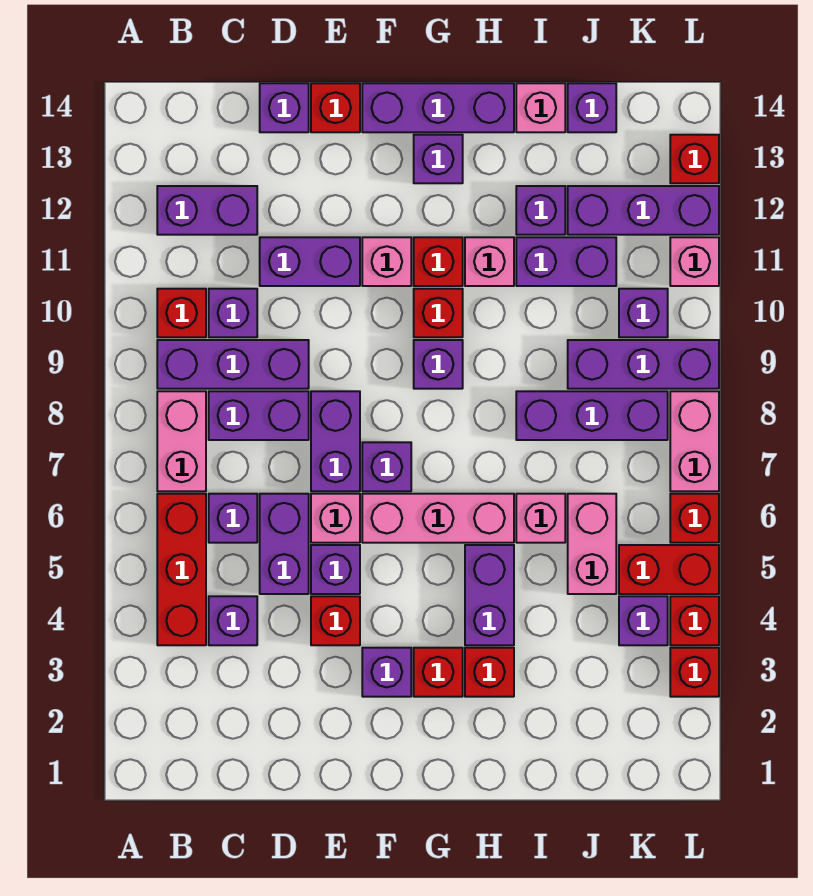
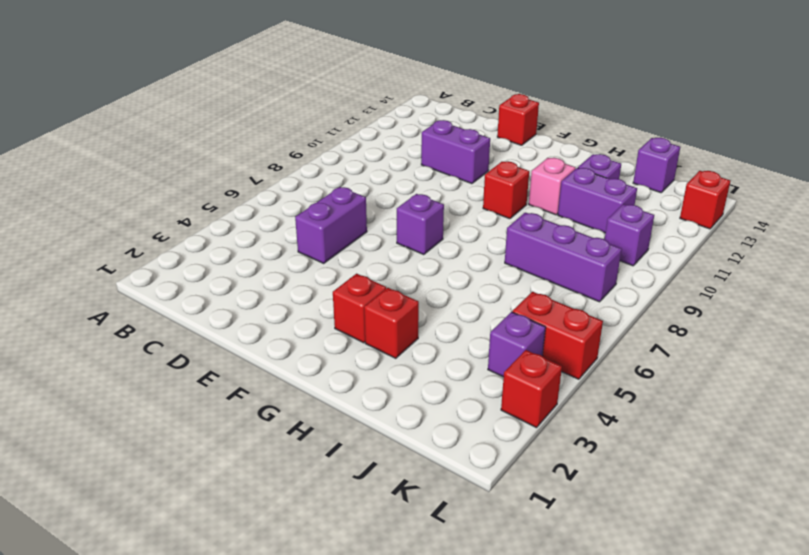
none -> red 1x3 brick [157,494,206,645]
none -> pink 1x2 brick [157,391,206,491]
none -> purple 1x3 brick [157,340,309,389]
none -> red 1x1 brick [157,289,206,337]

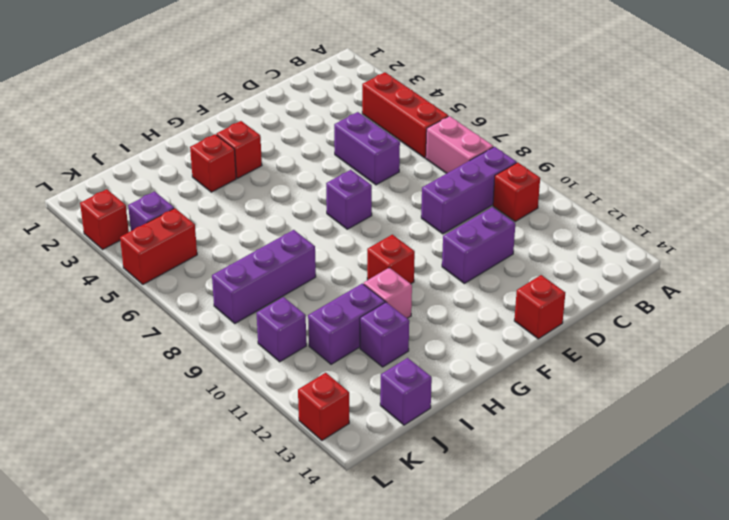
none -> purple 1x2 brick [157,186,257,235]
none -> purple 1x1 brick [209,596,257,645]
none -> purple 1x1 brick [209,494,257,543]
none -> purple 1x2 brick [209,391,309,440]

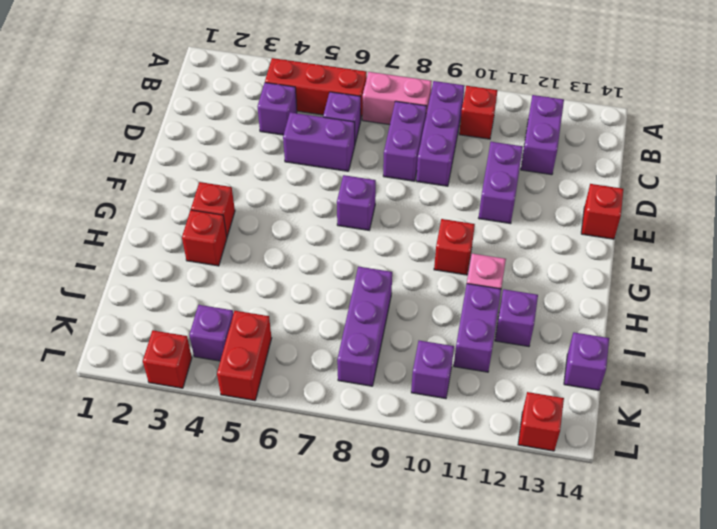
none -> purple 1x1 brick [209,289,257,337]
none -> purple 1x1 brick [260,83,309,132]
none -> red 1x1 brick [311,596,360,645]
none -> purple 1x1 brick [311,545,360,594]

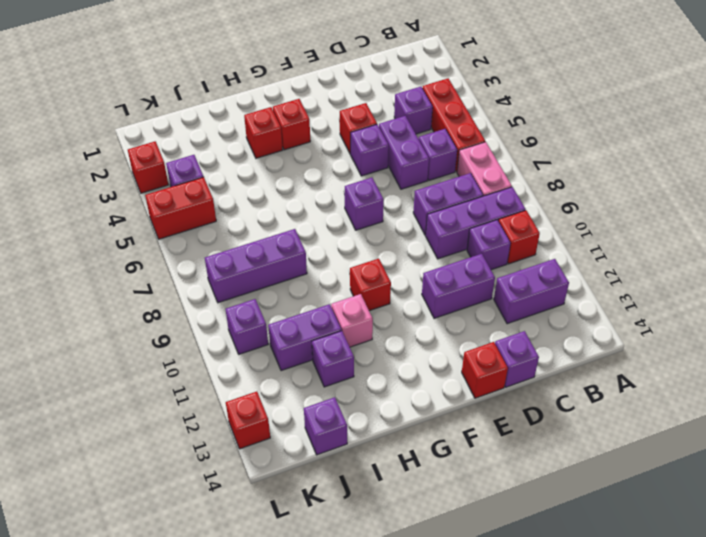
none -> pink 1x1 brick [311,494,360,543]
none -> purple 1x2 brick [311,391,360,491]
none -> purple 1x1 brick [362,648,411,697]
none -> pink 1x3 brick [362,494,514,543]

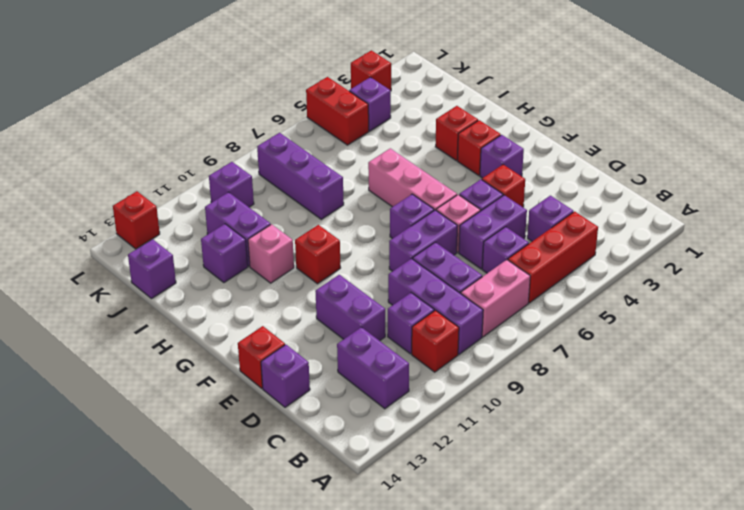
none -> pink 1x1 brick [362,237,411,286]
none -> purple 1x3 brick [362,83,514,132]
none -> purple 1x1 brick [414,340,463,389]
none -> red 1x1 brick [414,237,463,286]

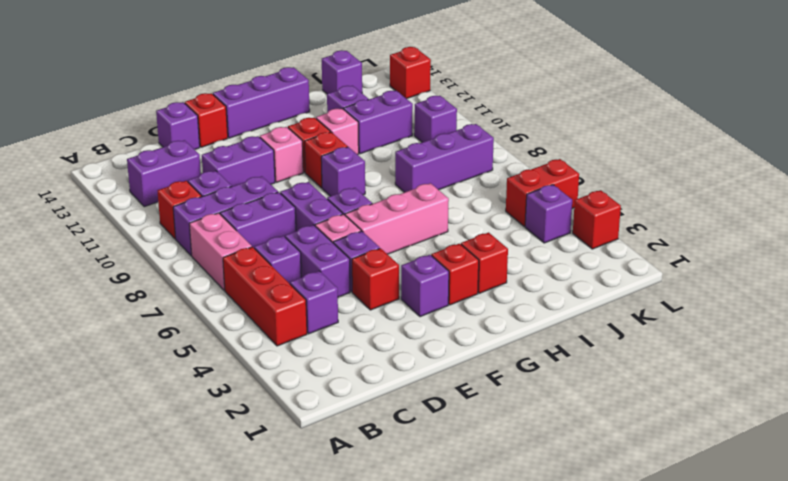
none -> purple 1x1 brick [414,135,463,183]
none -> purple 1x2 brick [465,545,514,645]
none -> pink 1x1 brick [516,494,565,543]
none -> pink 1x1 brick [516,83,565,132]

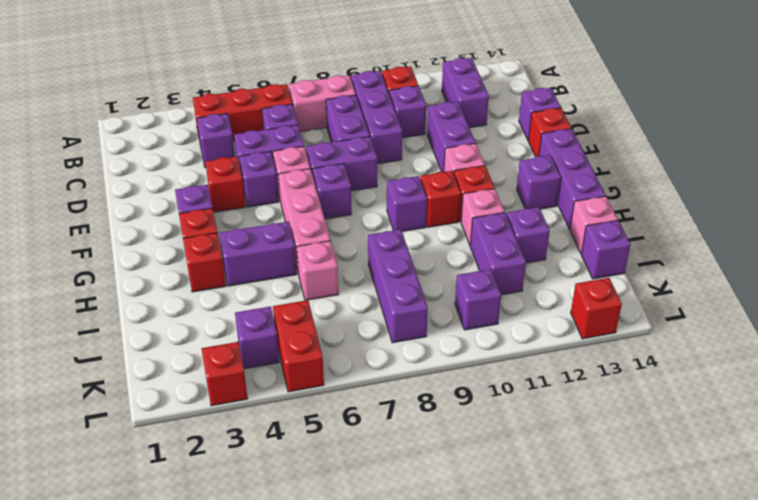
none -> pink 1x2 brick [568,494,616,594]
none -> purple 1x3 brick [568,340,719,389]
none -> purple 1x3 brick [568,186,719,235]
none -> red 1x1 brick [670,596,719,645]

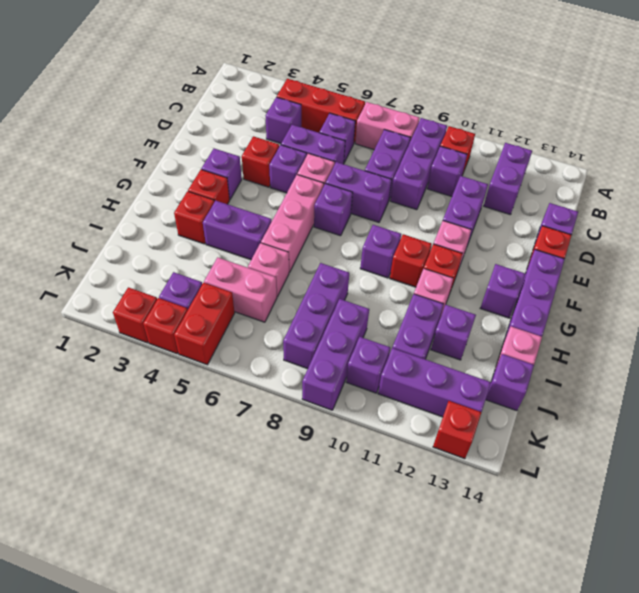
purple 1x3 brick [378,348,491,417] -> purple 1x3 brick turned to [568,186,719,235]
none -> red 1x1 brick [670,494,719,543]
none -> pink 1x2 brick [670,391,719,491]
none -> pink 1x1 brick [670,237,719,286]

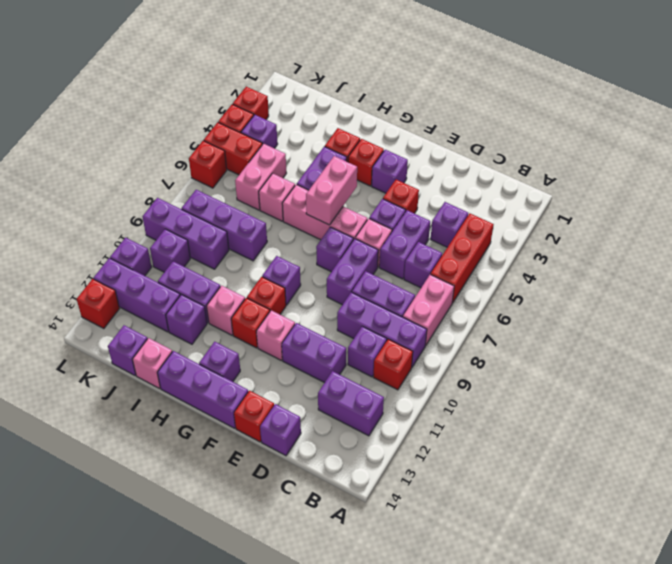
pink 1x2 brick [306,156,357,225] -> pink 1x2 brick moved to [670,391,719,491]
purple 1x1 brick [110,238,152,276] -> pink 1x1 brick [670,237,719,286]

